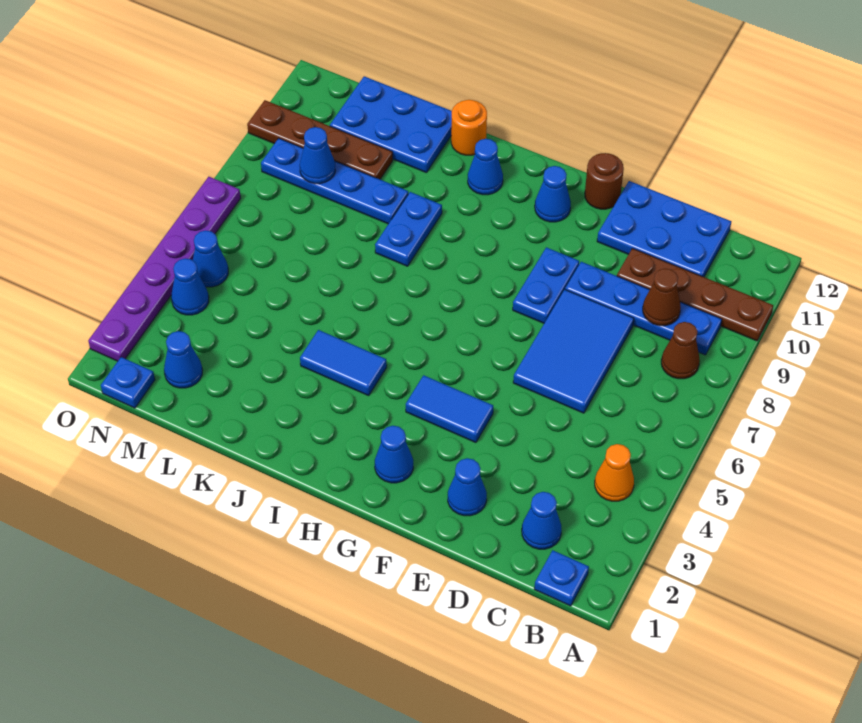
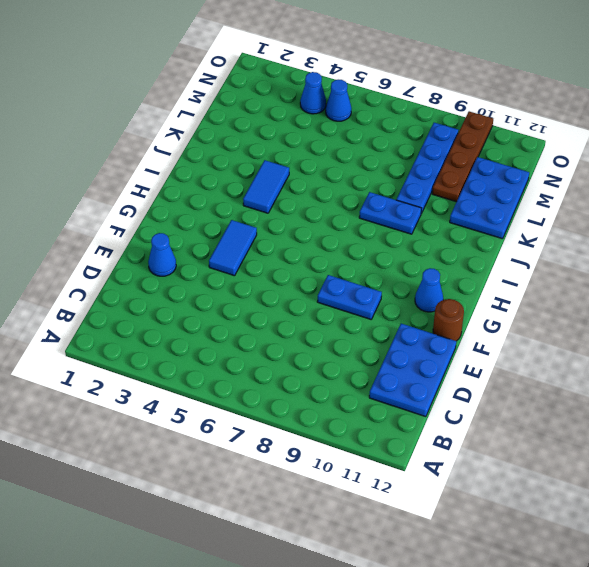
none -> brown 1x4 plate [617,248,773,341]
none -> blue 1x1 plate [534,550,589,606]
none -> orange 1x1 cone [595,444,634,501]

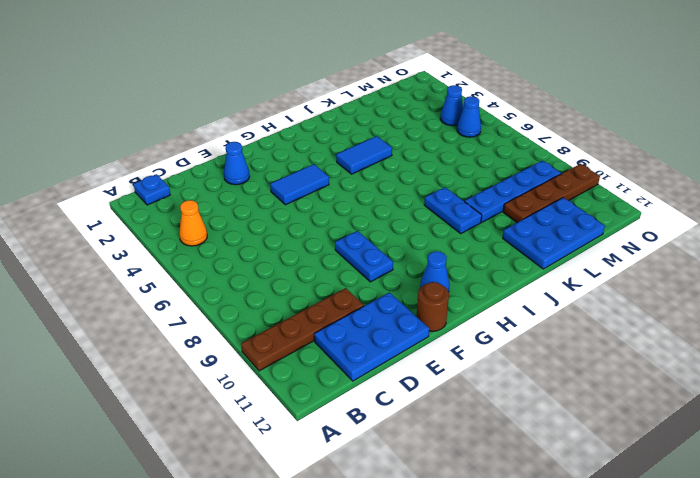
none -> brown 1x1 cone [661,322,700,379]
none -> blue 1x4 plate [565,262,722,355]
none -> blue 1x1 cone [522,492,562,549]

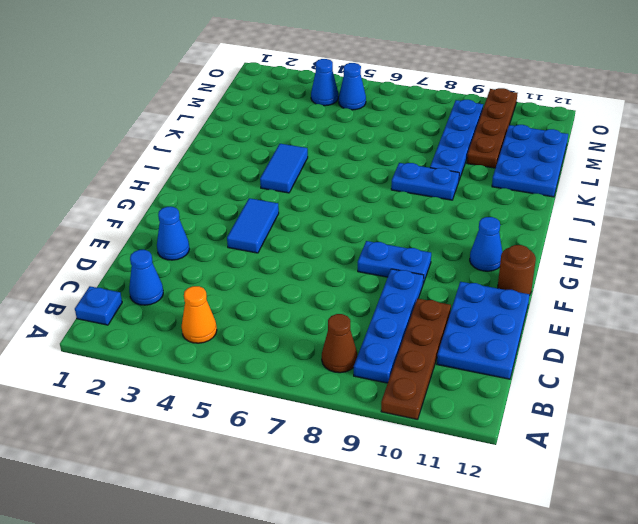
none -> blue 2x3 tile [513,290,634,413]
none -> blue 1x1 cone [375,426,413,483]
none -> blue 1x1 cone [468,139,503,195]

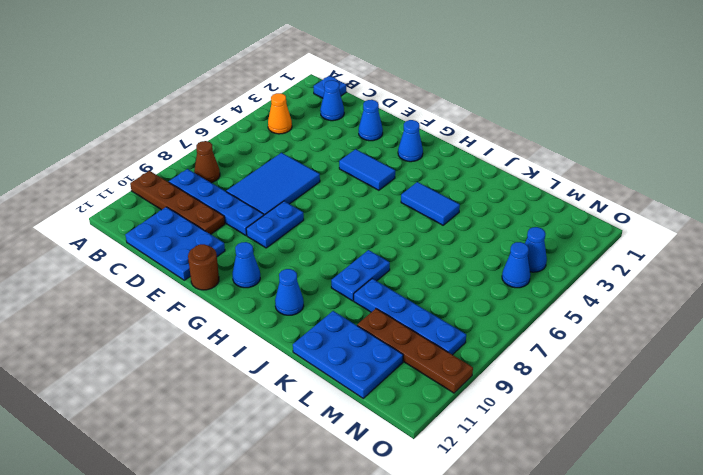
none -> orange 1x1 round brick [451,100,487,155]
none -> blue 1x1 cone [164,331,202,388]
none -> blue 1x1 plate [101,357,155,408]

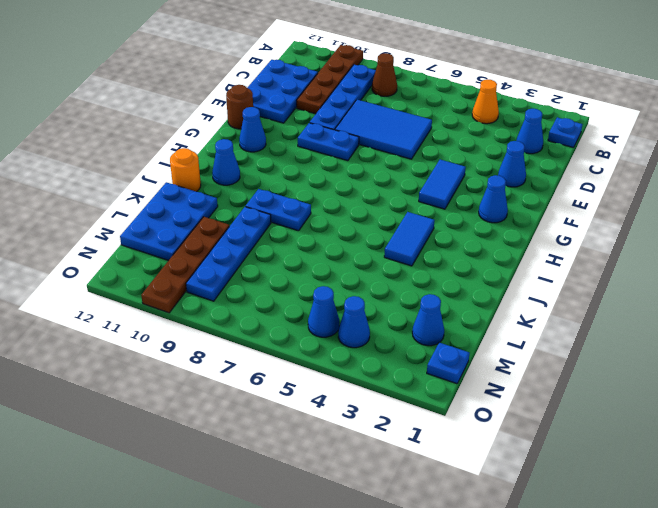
none -> purple 1x6 plate [88,177,241,361]
none -> brown 1x1 cone [643,269,681,326]
none -> blue 1x1 cone [300,127,335,184]

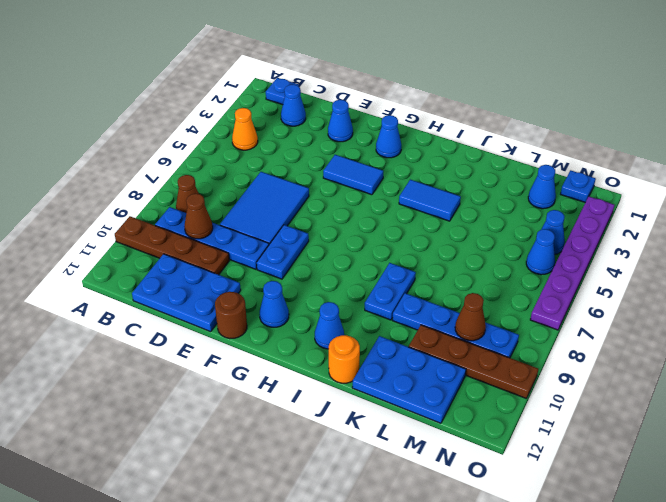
brown 1x1 cone [455,293,486,341] -> blue 1x1 cone [300,127,335,184]

